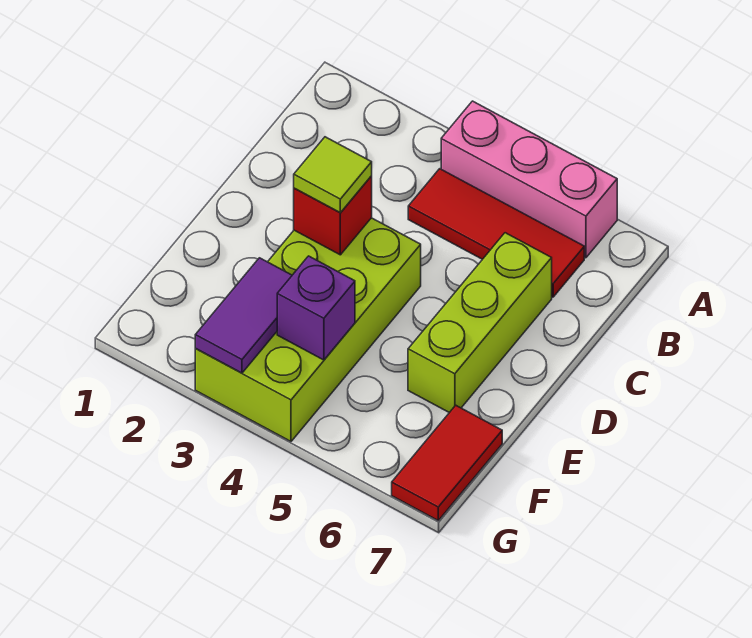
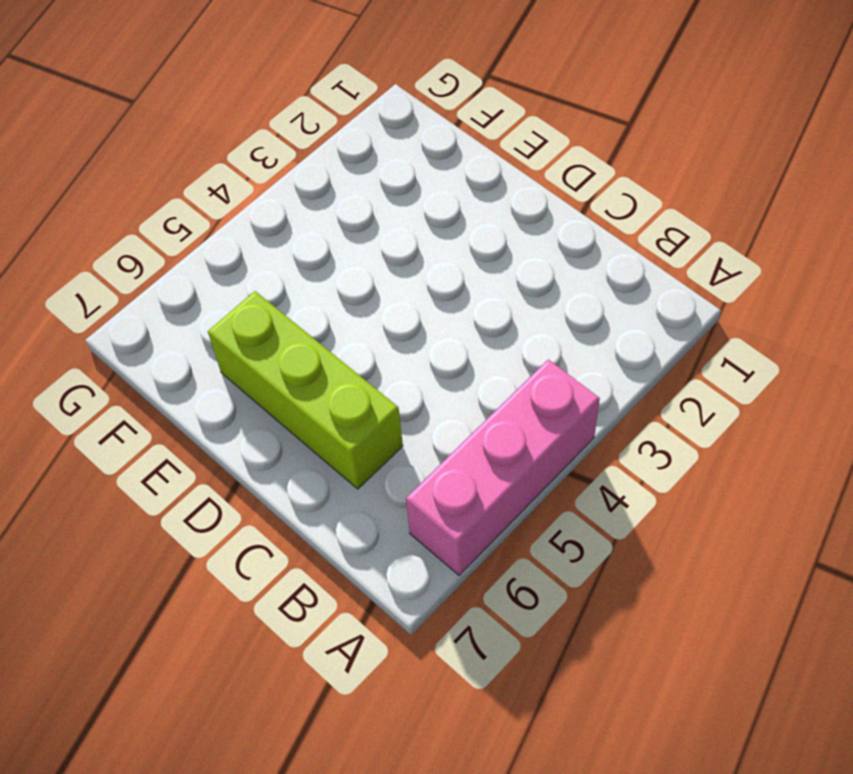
none -> red 1x3 tile [408,169,584,297]
none -> lime 2x4 brick [195,218,421,441]

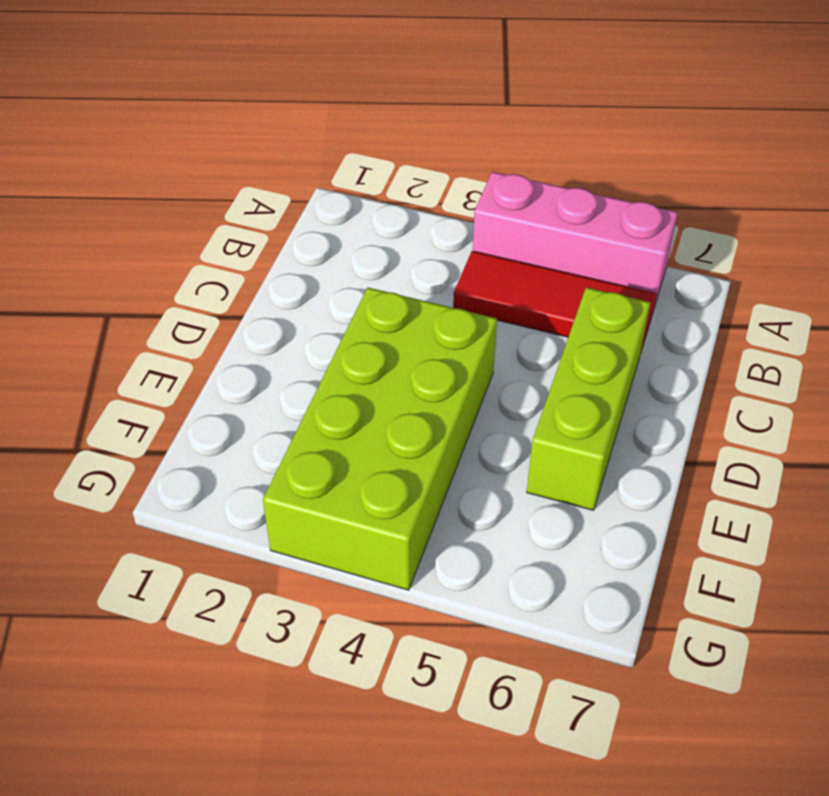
none -> red 1x2 tile [392,405,502,520]
none -> red 1x1 brick [294,176,372,255]

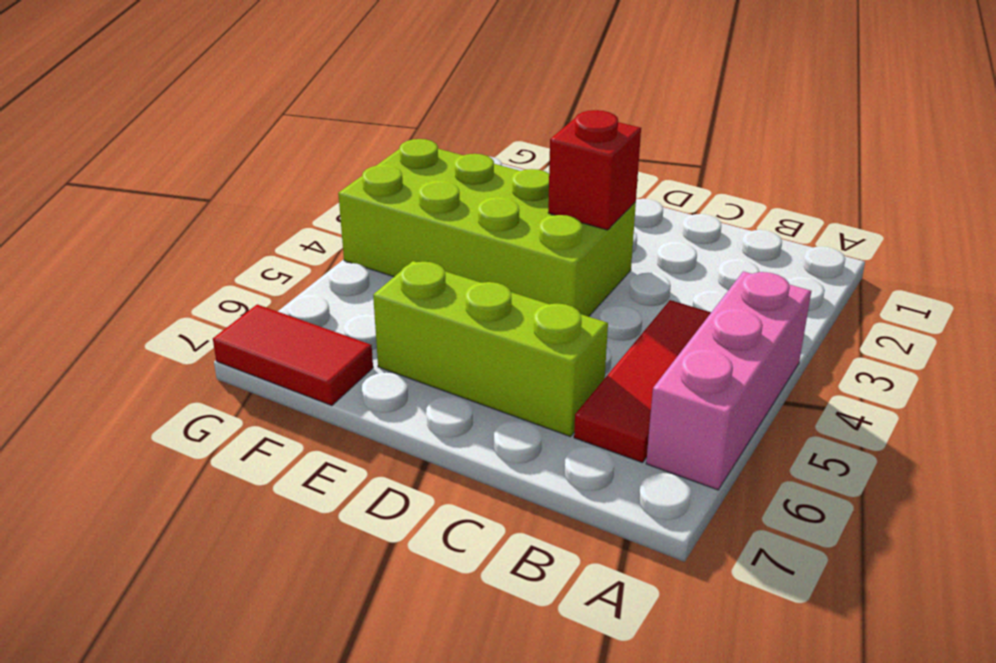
none -> purple 1x2 tile [195,258,292,373]
none -> purple 1x1 brick [277,256,355,360]

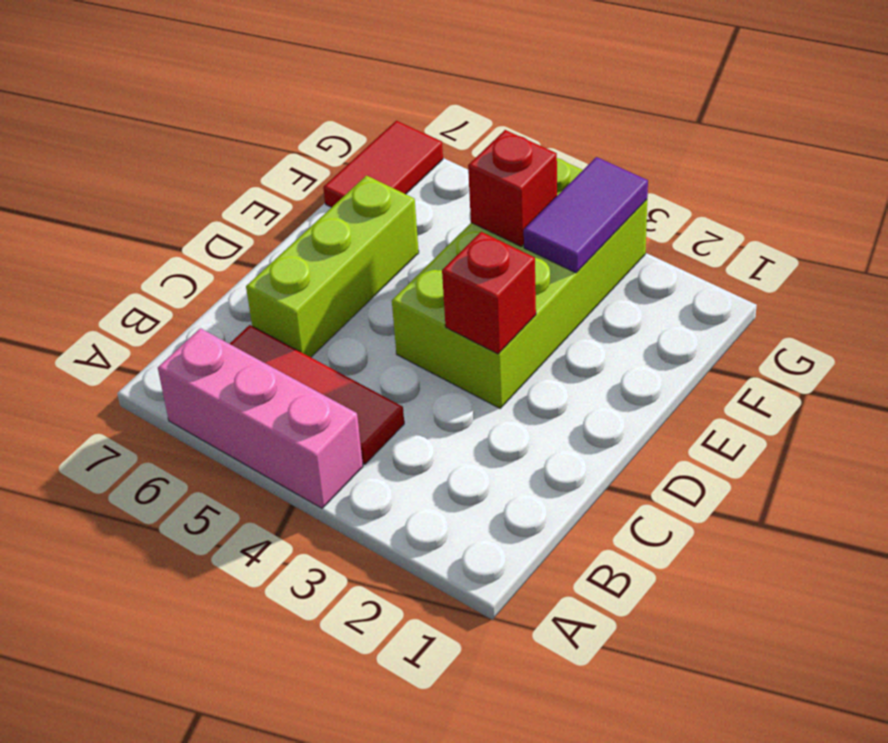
red 1x1 brick [468,130,557,247] -> purple 1x1 brick [277,256,355,360]
none -> lime 1x1 tile [294,137,372,213]

